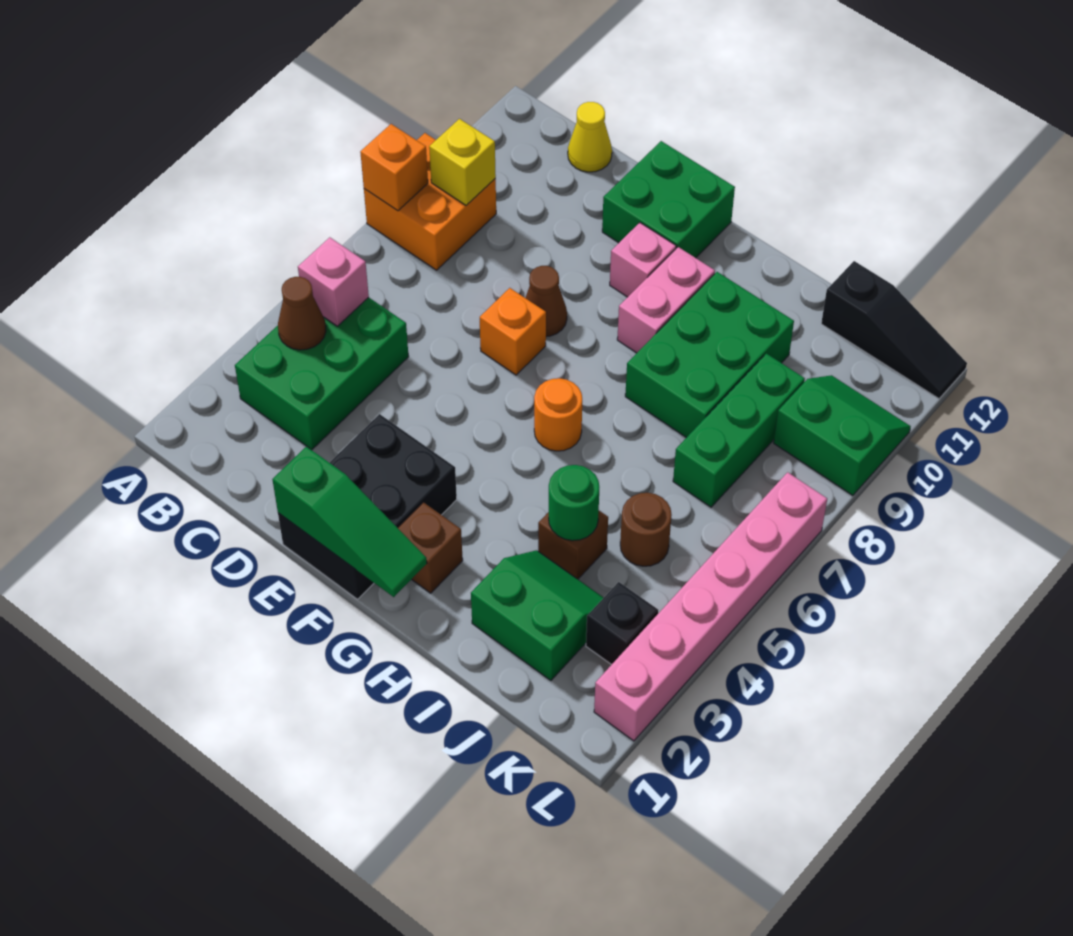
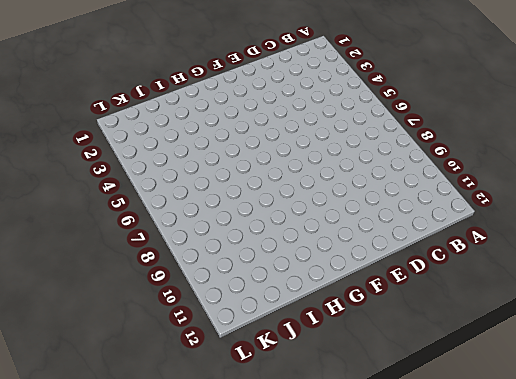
none -> orange 2x2 brick [364,133,496,270]
none -> green 2x3 brick [235,297,409,450]
none -> yellow 1x1 cone [568,102,612,172]

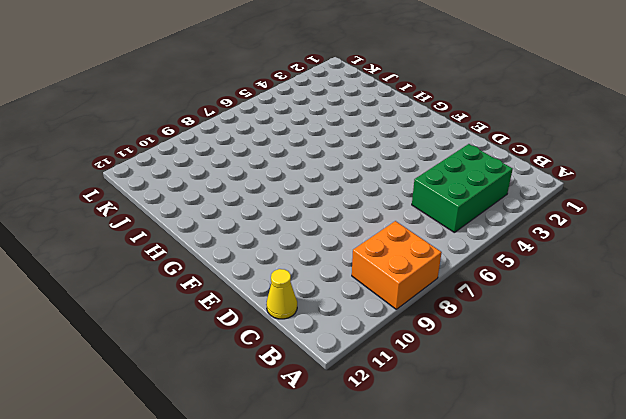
none -> black 2x3 brick [278,414,457,599]
none -> orange 1x1 brick [480,288,546,375]
none -> brown 1x1 cone [526,266,567,337]

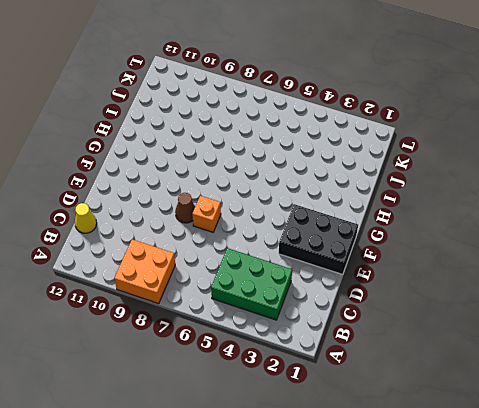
none -> green 2x2 brick [602,141,735,258]
none -> pink 1x1 brick [610,223,676,297]
none -> brown 1x1 brick [398,502,463,593]

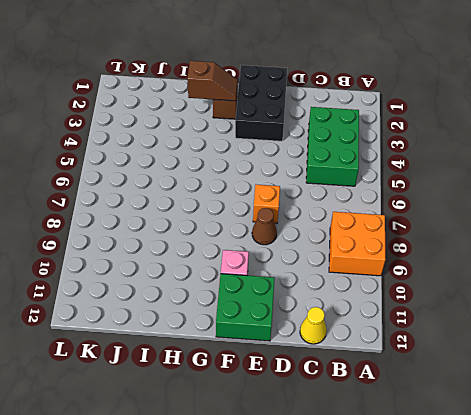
brown 1x2 slope [187,61,238,101] -> none
none -> orange 1x1 round brick [534,378,582,451]
none -> pink 1x2 brick [617,247,715,353]
none -> green 2x3 brick [625,272,794,438]

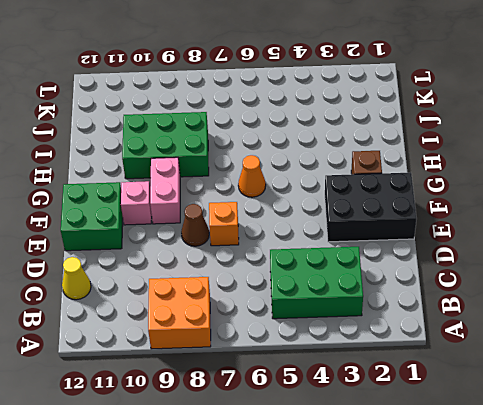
pink 1x2 brick [150,157,180,224] -> pink 1x2 brick turned to [617,247,715,353]
orange 1x1 cone [238,155,266,197] -> orange 1x1 round brick [534,378,582,451]
none -> green 2x2 slope [471,550,604,681]
none -> brown 1x1 brick [538,511,608,579]
none -> brown 1x1 round brick [620,493,672,566]

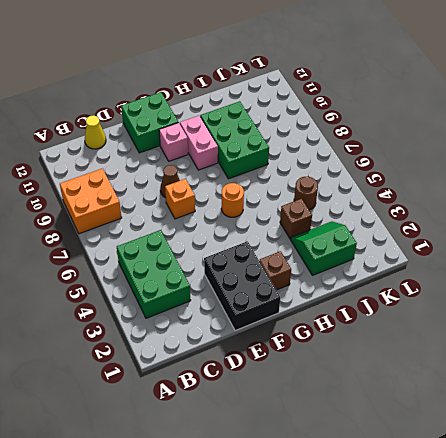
none -> green 1x3 brick [673,354,805,507]
none -> black 1x3 slope [821,261,967,399]
none -> black 1x1 brick [586,582,658,665]

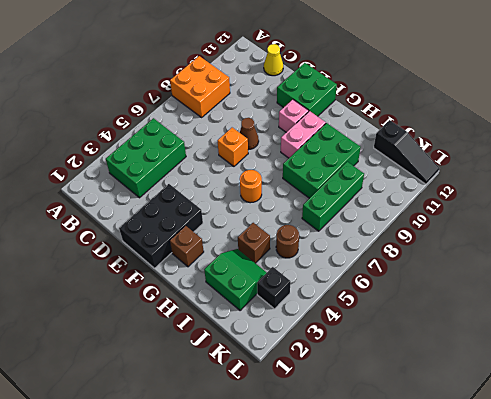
none -> green 2x2 slope [774,375,911,496]
none -> pink 1x6 brick [594,472,827,741]
none -> orange 1x1 brick [360,124,428,211]

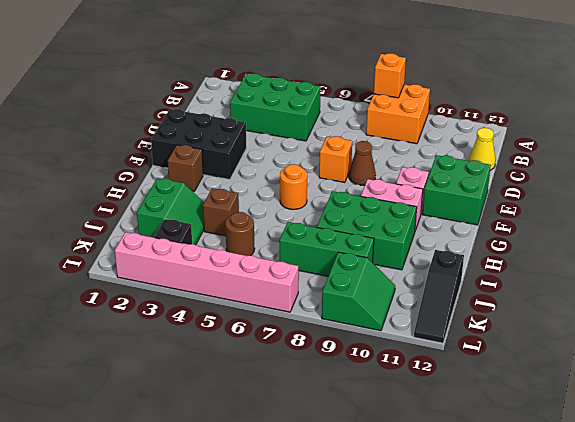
none -> brown 1x1 cone [278,277,326,350]
none -> pink 1x1 brick [298,237,369,326]
none -> yellow 1x1 brick [429,119,496,205]

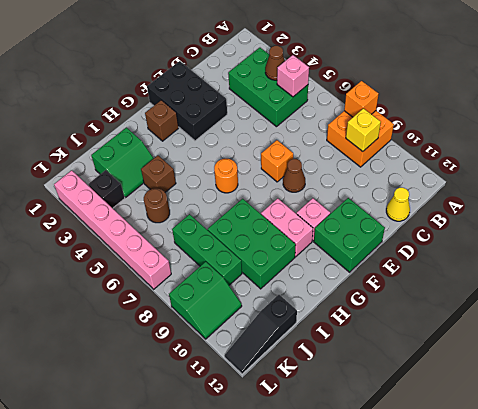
none -> green 1x3 slope [272,446,427,597]
none -> green 1x1 round brick [549,465,599,541]

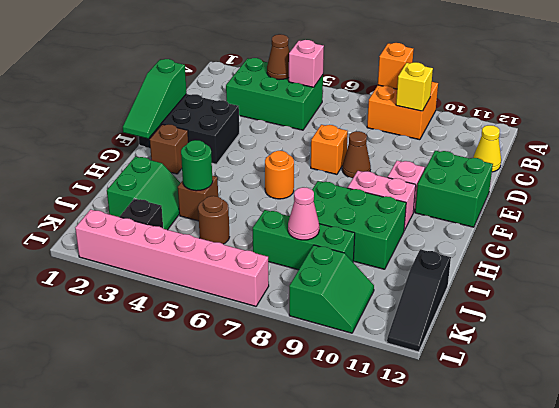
pink 1x1 cone [288,187,319,240] -> none

